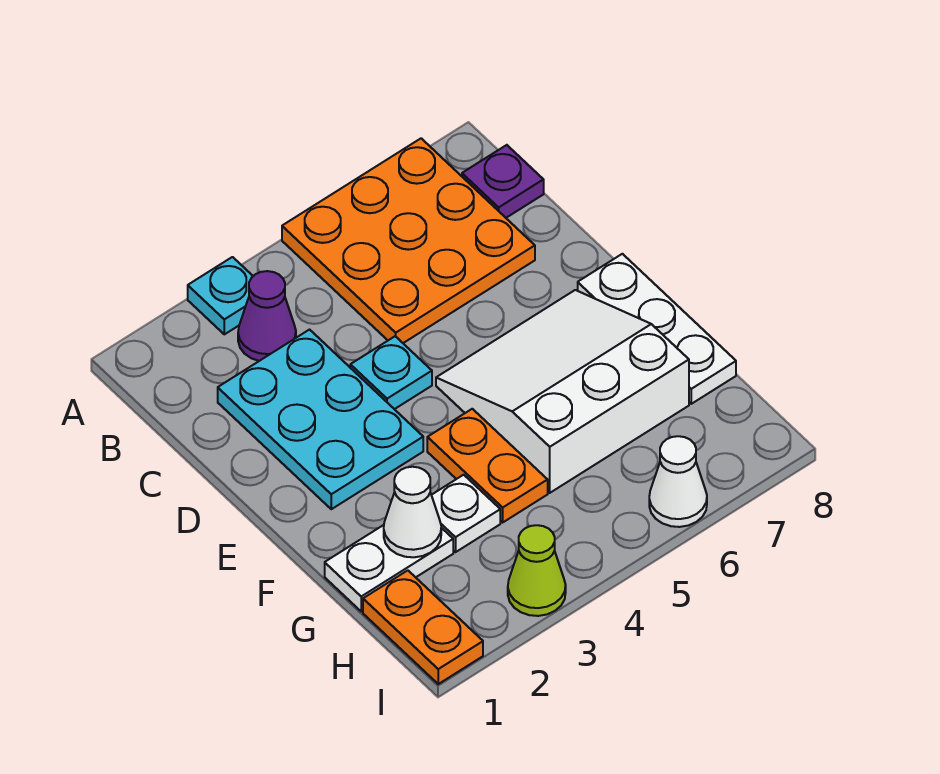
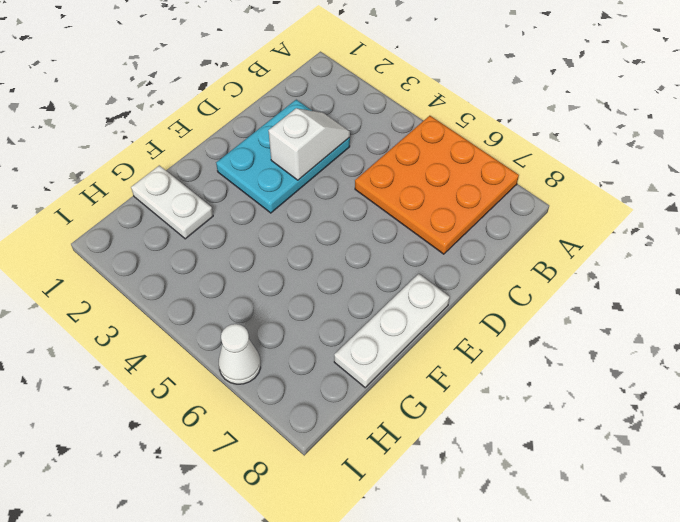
white 1x2 slope [268,108,350,180] -> none
none -> cyan 1x1 plate [188,257,253,334]
none -> purple 1x1 cone [238,271,296,361]
none -> purple 1x1 plate [462,145,544,218]

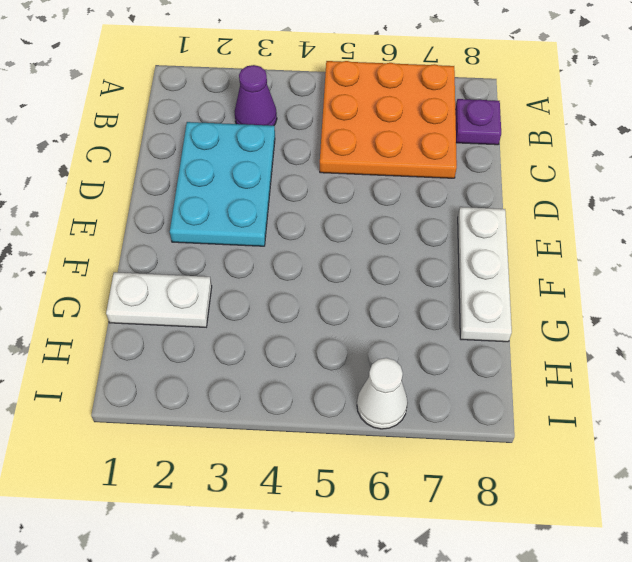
none -> cyan 1x1 plate [188,257,253,334]
none -> cyan 1x1 plate [350,336,432,409]
none -> white 3x3 slope [436,290,689,493]

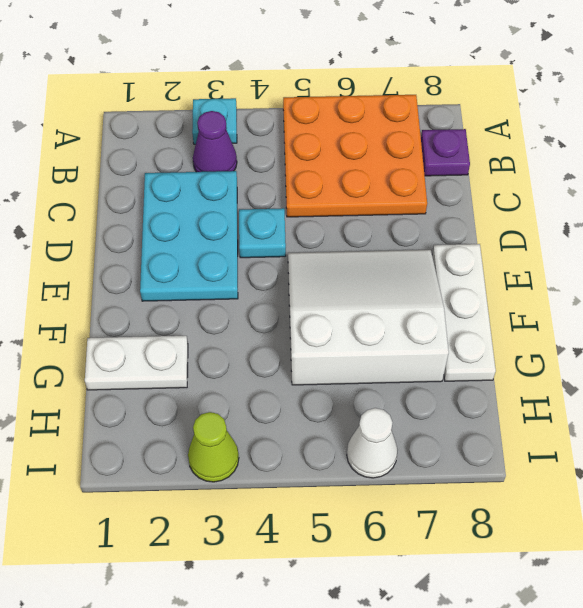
none -> orange 1x2 plate [427,409,548,522]
none -> white 1x1 plate [432,475,500,552]
none -> orange 1x2 plate [363,570,483,684]

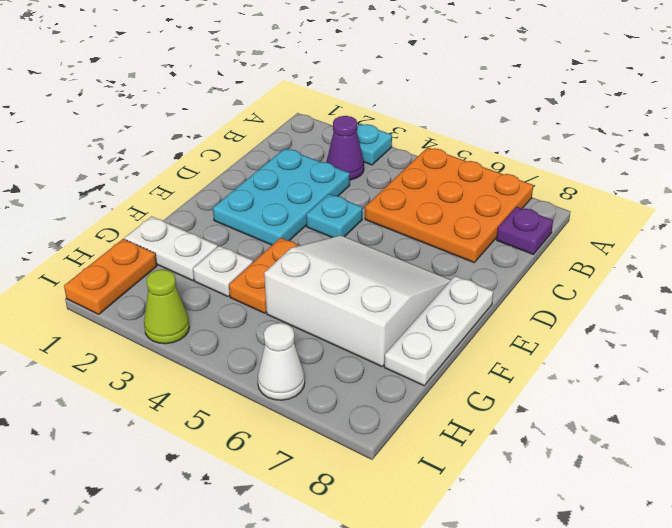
none -> white 1x1 cone [384,467,441,557]

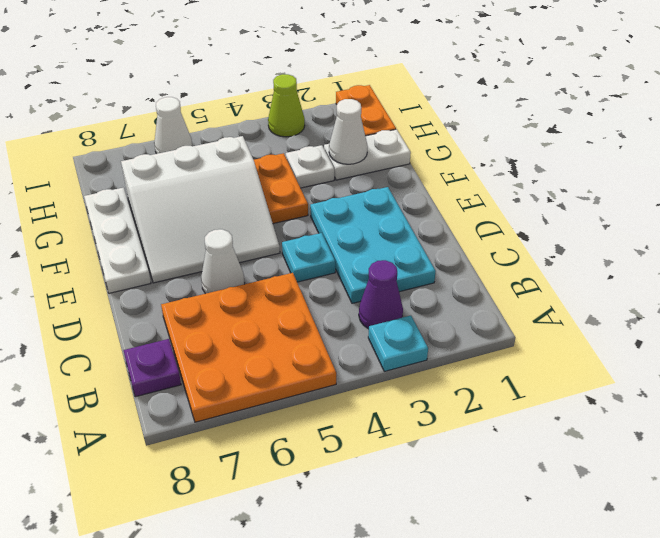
white 1x1 cone [201,229,245,294] -> none

